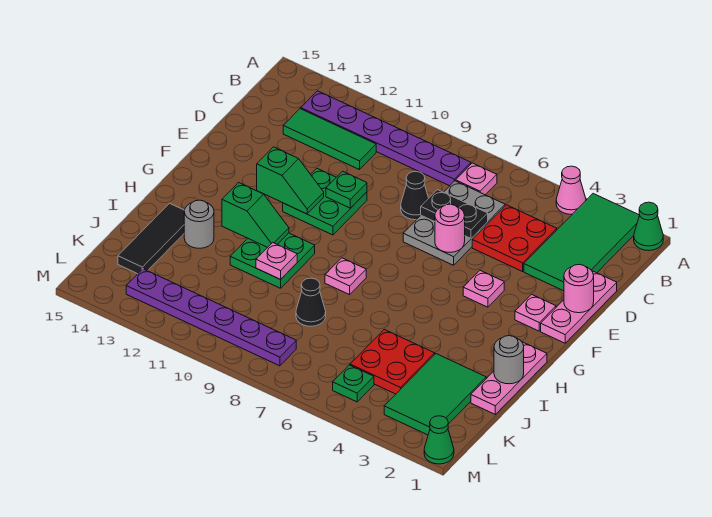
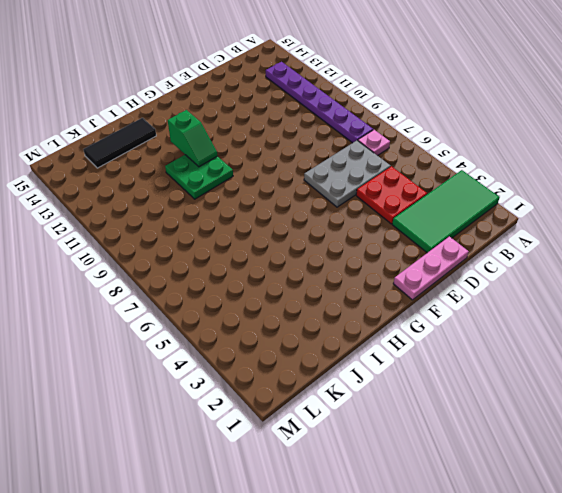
none -> green 1x1 cone [634,202,663,251]
none -> pink 1x1 cone [556,166,586,214]
none -> green 1x3 tile [283,109,376,170]
none -> black 1x1 cone [401,172,429,220]

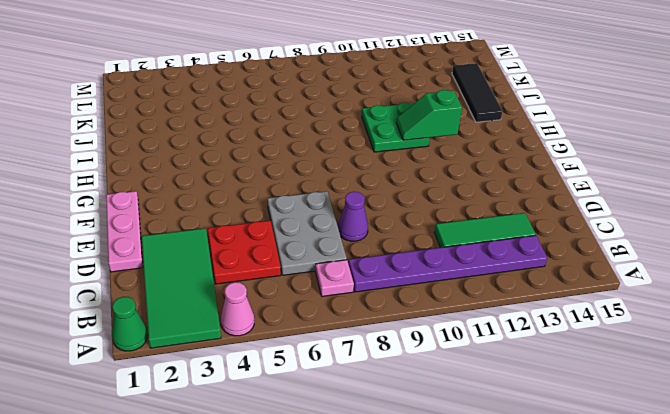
purple 1x1 cone [338,192,368,241] -> black 1x1 cone [401,172,429,220]
none -> green 2x2 plate [283,168,367,235]
none -> pink 1x1 plate [515,294,556,331]
none -> pink 1x1 plate [463,271,504,307]
none -> pink 1x3 plate [471,342,547,414]

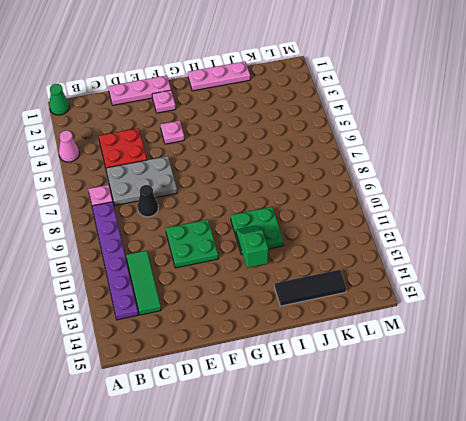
none -> green 2x4 tile [524,194,639,291]
none -> pink 1x1 plate [325,258,366,295]
none -> grey 1x1 round brick [184,200,214,248]
none -> green 2x3 tile [384,354,486,435]

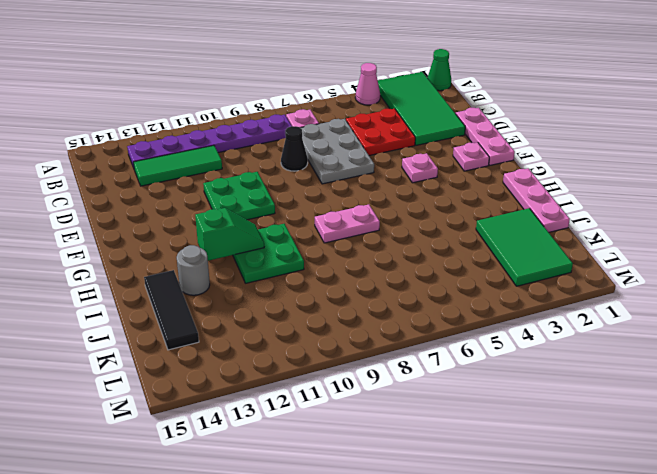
pink 1x2 plate [315,204,380,243] -> pink 1x1 plate [325,258,366,295]
none -> red 2x2 plate [350,329,435,394]
none -> black 1x1 cone [296,278,326,326]
none -> green 1x1 plate [333,365,374,402]
none -> purple 1x6 plate [126,269,296,366]

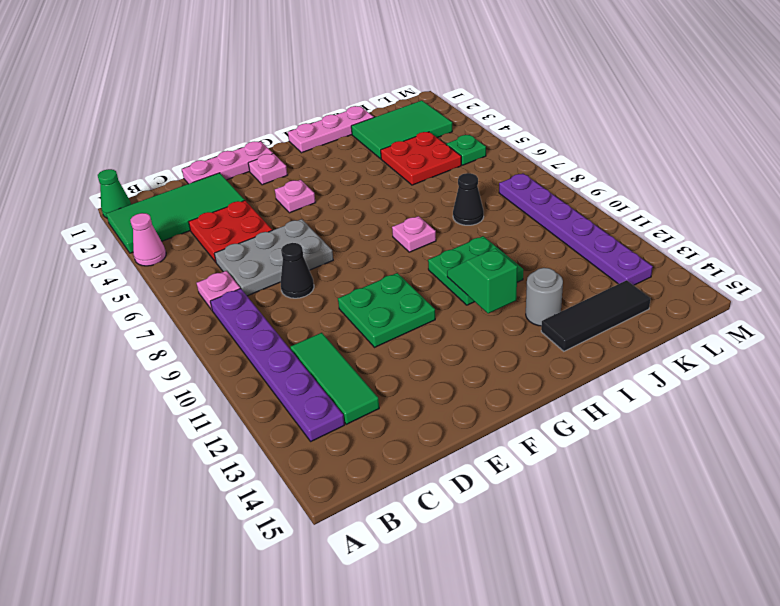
none -> green 1x1 cone [424,416,454,464]
none -> black 1x2 plate [421,190,488,238]
none -> pink 1x1 round brick [564,264,594,313]
none -> pink 1x1 round brick [435,204,465,252]

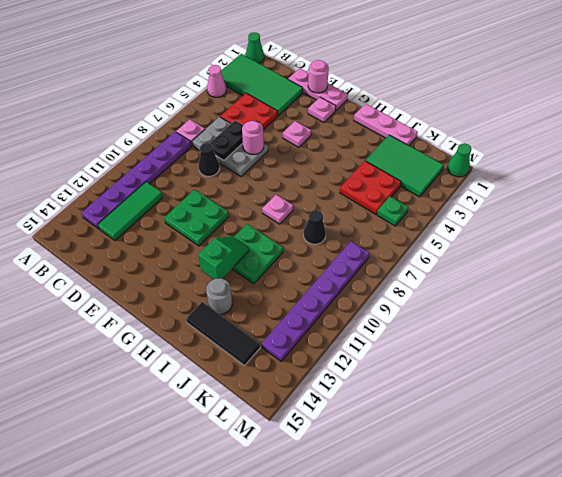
none -> green 1x1 plate [326,171,367,208]
none -> green 1x2 slope [257,147,324,214]
none -> grey 1x1 round brick [494,336,524,384]
none -> pink 1x1 plate [256,243,297,279]

